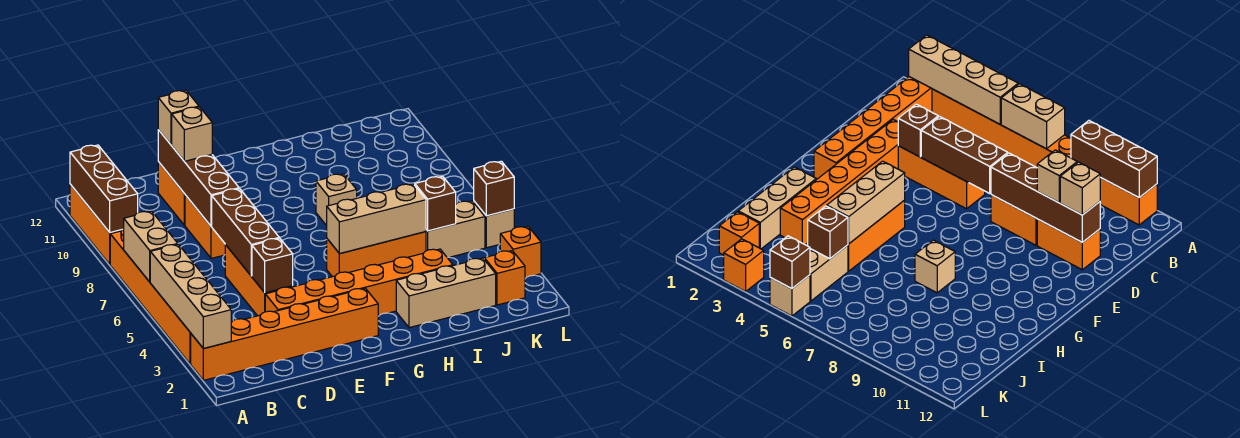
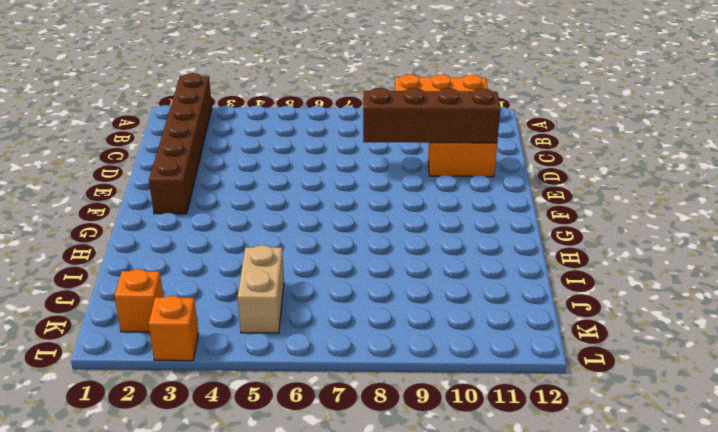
brown 1x6 brick [149,73,212,214] -> orange 1x6 brick [191,288,378,380]
none -> orange 1x6 brick [110,229,191,364]
none -> orange 1x6 brick [265,249,453,316]
none -> orange 1x3 brick [225,245,293,316]

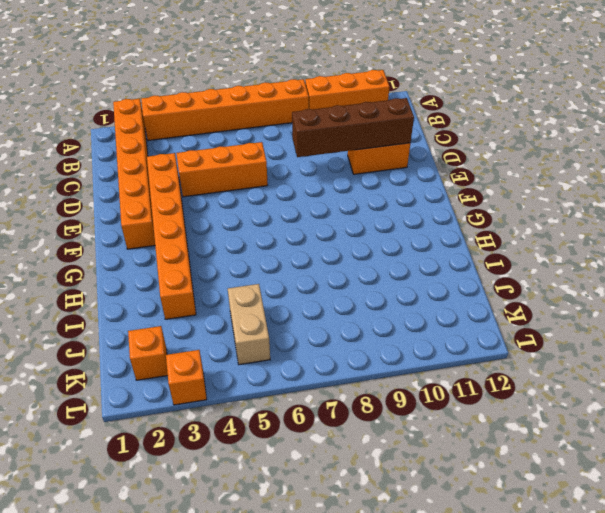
none -> orange 1x2 brick [185,195,225,258]
none -> orange 1x3 brick [327,232,426,277]
none -> tan 1x3 brick [396,258,496,328]

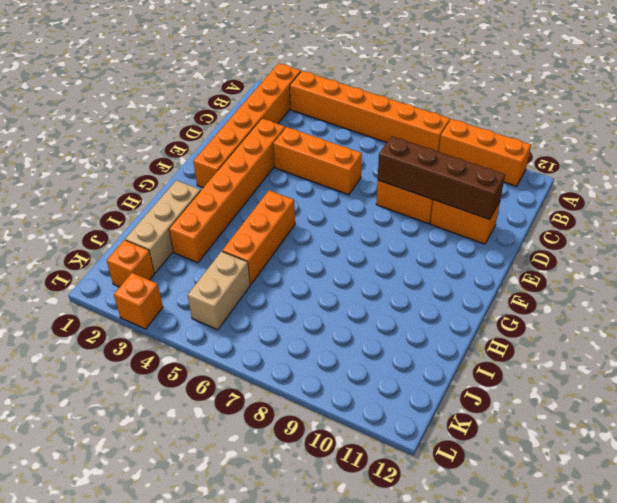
none -> tan 1x1 brick [316,174,357,226]
none -> tan 1x1 brick [474,201,514,248]
none -> tan 1x4 brick [150,244,231,349]

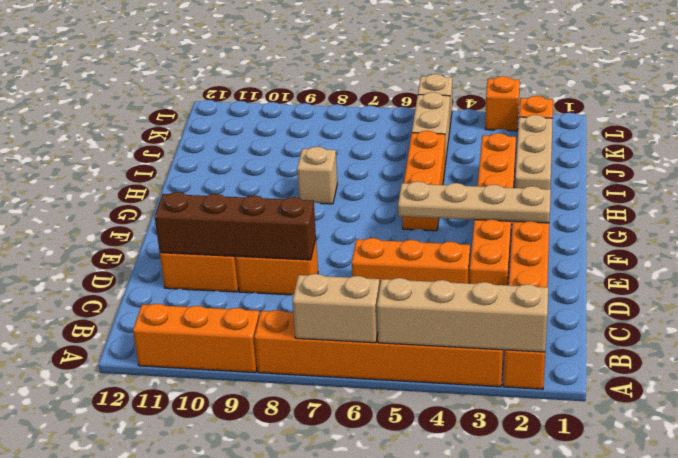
tan 1x4 plate [398,181,551,223] -> none
none -> brown 1x3 brick [70,145,138,233]
none -> brown 1x1 brick [252,238,293,293]
none -> brown 1x3 brick [211,189,279,276]

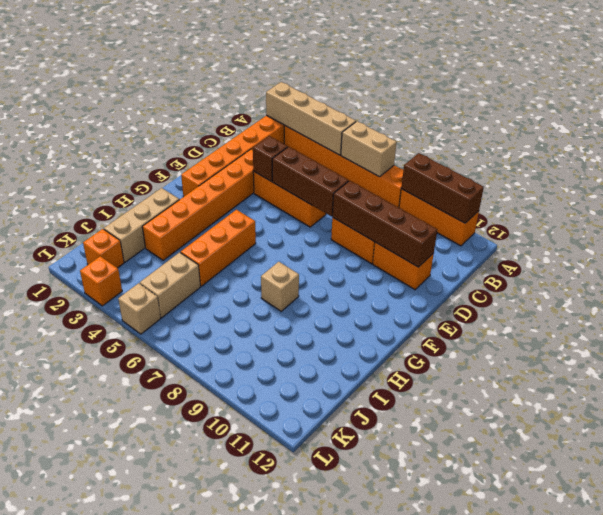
none -> tan 1x3 brick [327,184,426,254]
none -> brown 1x1 brick [415,176,456,231]
none -> brown 1x1 brick [474,161,514,216]

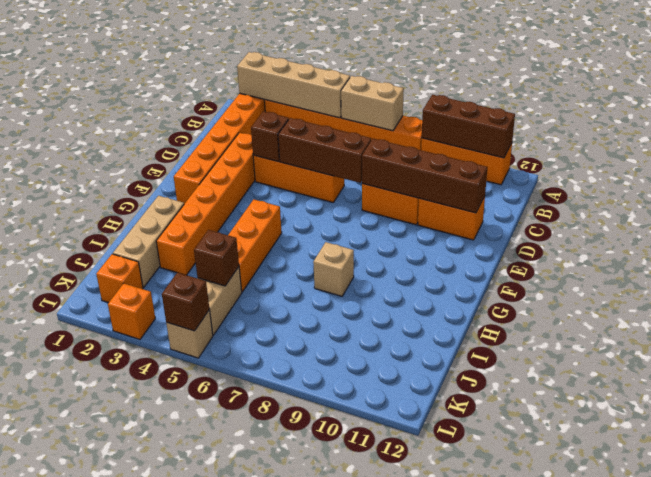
none -> tan 1x3 brick [327,184,426,254]
none -> tan 1x1 brick [172,107,212,161]
none -> tan 1x1 brick [158,90,199,145]

